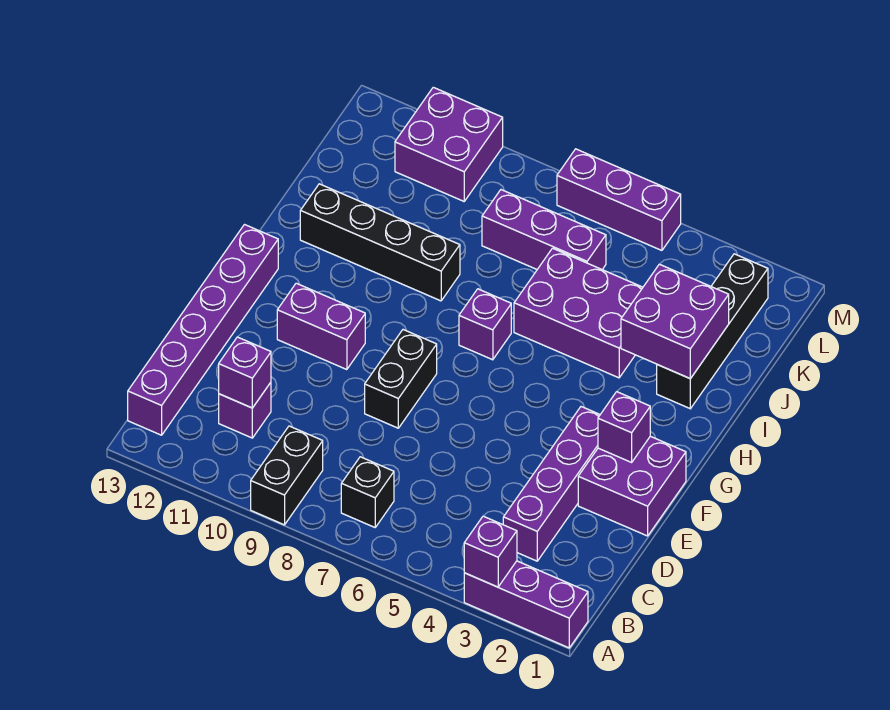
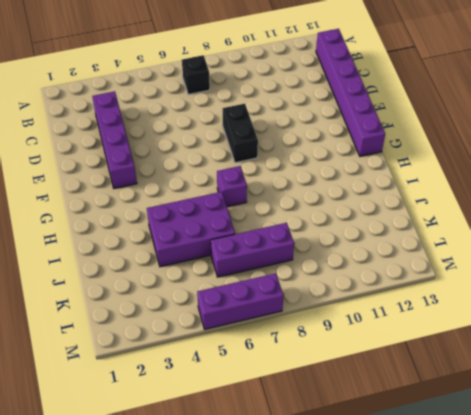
none -> purple 1x3 brick [464,561,588,648]
none -> black 1x2 brick [251,426,323,525]
none -> purple 1x1 brick [219,383,271,438]

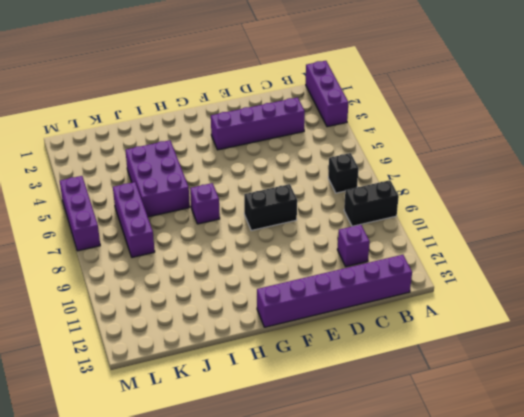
none -> purple 2x2 brick [578,436,686,536]
none -> purple 1x2 brick [277,283,365,370]
none -> black 1x4 brick [657,254,768,409]

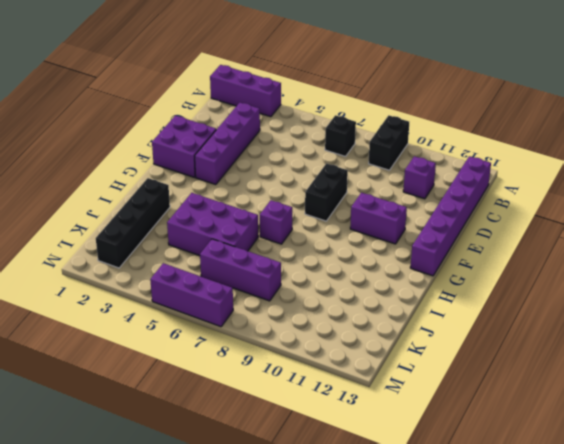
none -> black 1x4 brick [300,184,460,301]
none -> purple 2x2 brick [395,87,503,201]
none -> purple 1x1 brick [464,516,517,587]

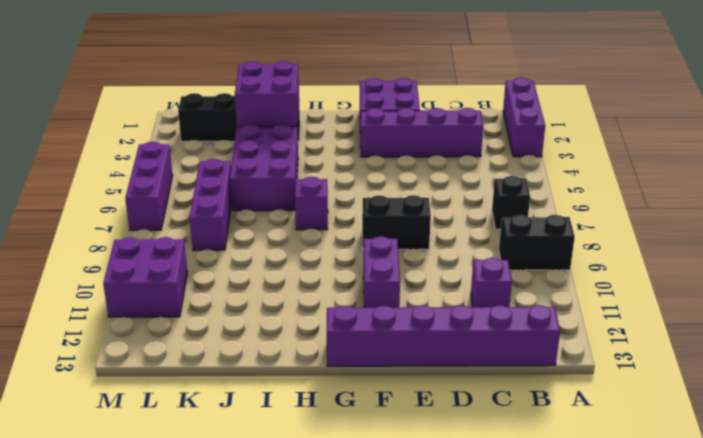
none -> black 1x4 brick [300,184,460,301]
none -> purple 1x1 brick [464,516,517,587]
none -> purple 1x1 brick [219,337,271,408]

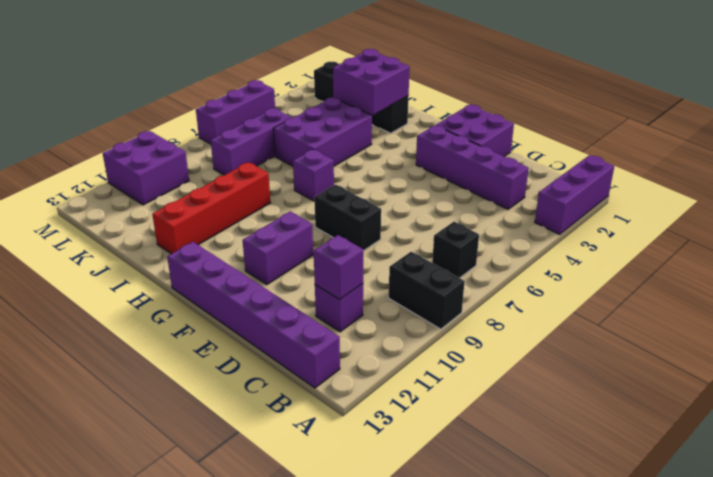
red 1x4 brick [152,162,271,254] -> black 1x4 brick [300,184,460,301]
none -> purple 1x1 brick [464,516,517,587]
none -> purple 1x1 brick [598,392,650,462]

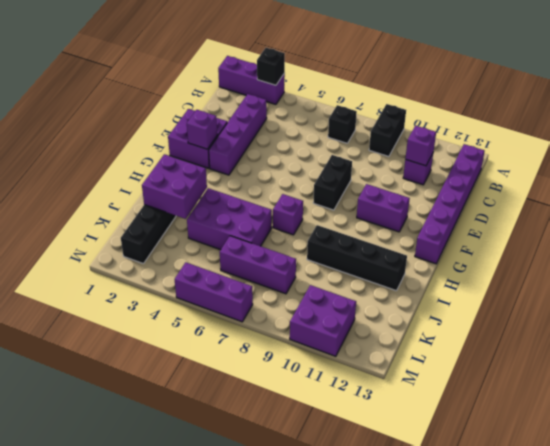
black 1x1 brick [257,48,285,85] -> purple 1x1 brick [464,516,517,587]

